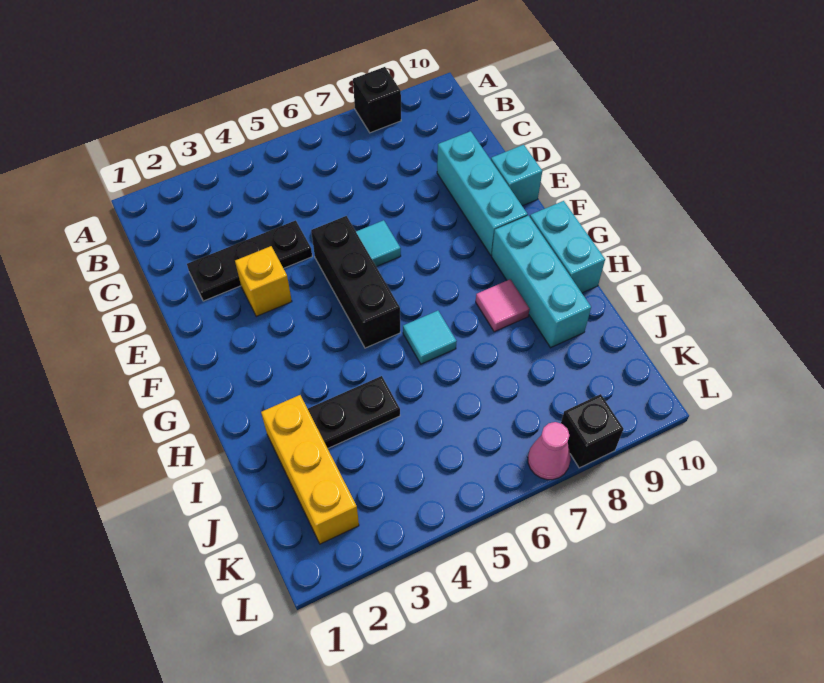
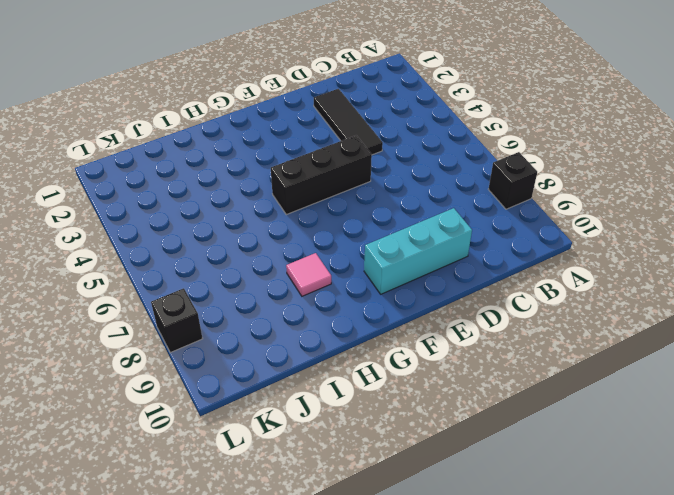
black 1x3 tile [314,89,383,155] -> black 1x3 plate [187,220,312,301]
none -> yellow 1x1 brick [235,246,292,316]
none -> cyan 1x1 tile [356,220,401,267]
none -> cyan 1x1 brick [491,145,542,206]

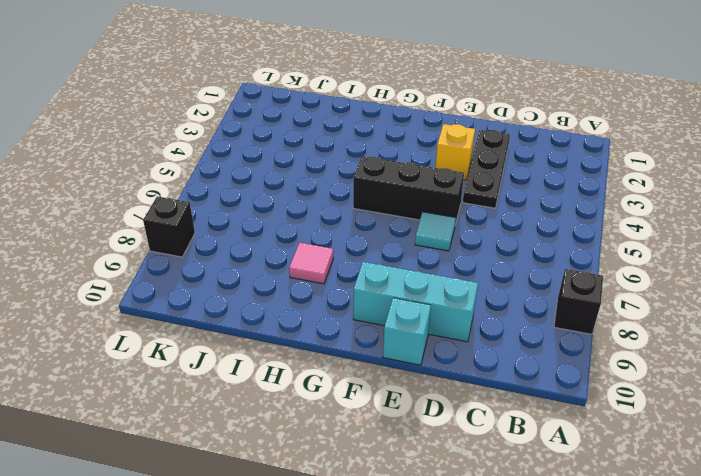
none -> cyan 1x3 brick [492,216,591,348]
none -> cyan 1x2 brick [530,201,605,293]
none -> cyan 1x1 tile [403,311,457,364]

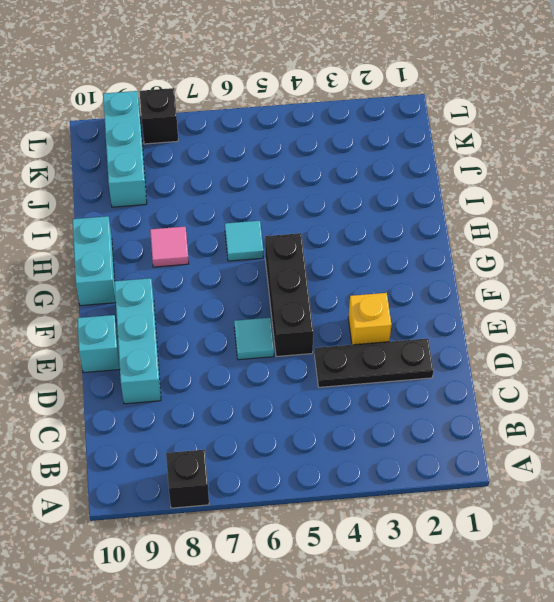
cyan 1x3 brick [103,91,147,207] -> cyan 1x3 brick moved to [492,216,591,348]
none -> yellow 1x3 brick [261,395,359,544]
none -> black 1x2 plate [308,376,400,448]
none -> pink 1x1 cone [528,422,571,480]

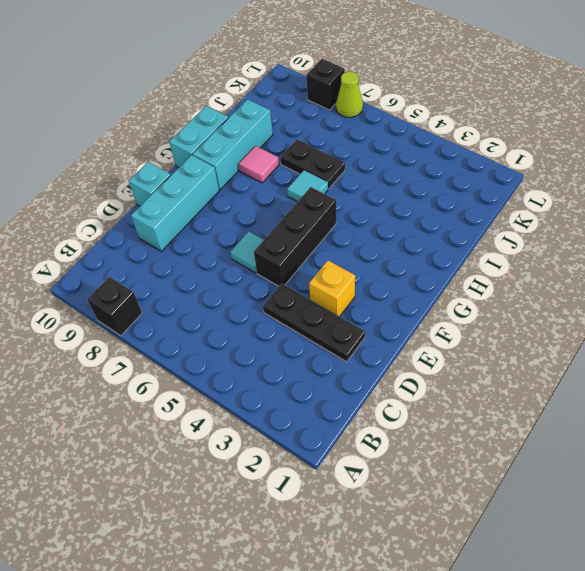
black 1x2 plate [280,139,345,189] -> black 1x2 plate moved to [308,376,400,448]
lime 1x1 cone [336,71,363,117] -> pink 1x1 cone [528,422,571,480]
none -> yellow 1x3 brick [261,395,359,544]

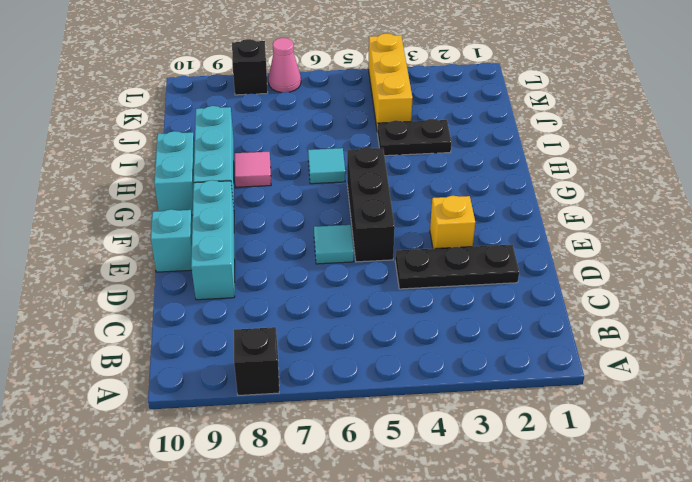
yellow 1x3 brick [368,33,412,132] -> yellow 1x3 brick moved to [261,395,359,544]

